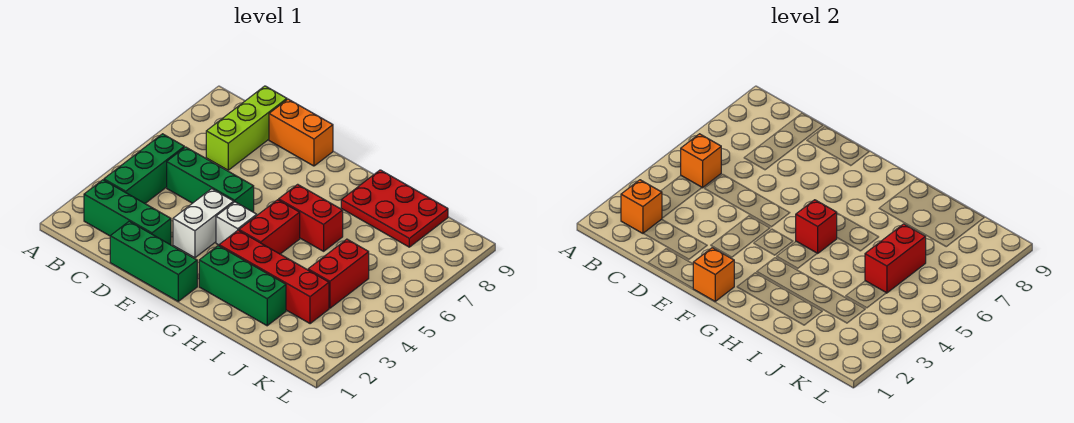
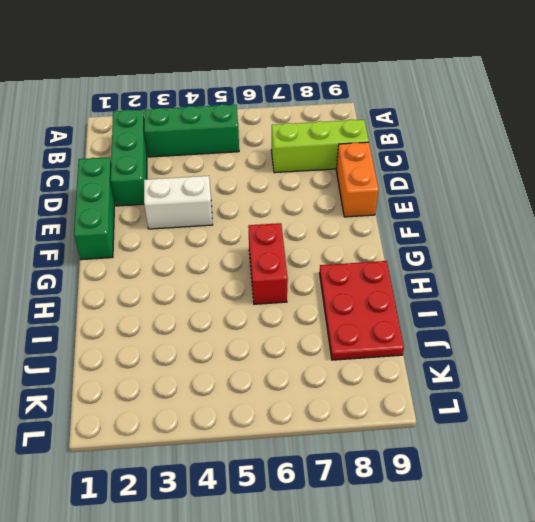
none -> green 1x3 brick [167,147,254,212]
none -> white 1x1 brick [216,202,257,245]
none -> green 1x3 brick [199,246,286,326]

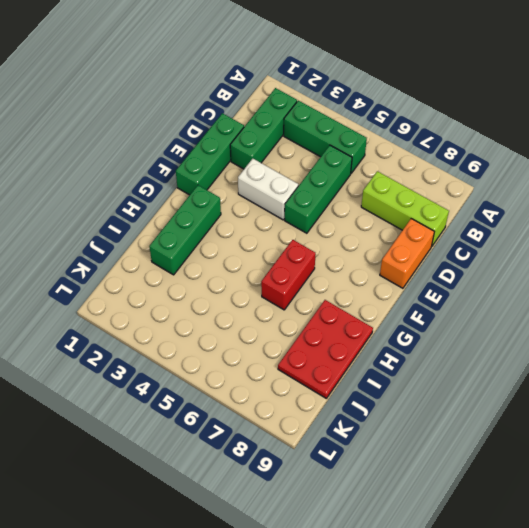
none -> white 1x1 brick [216,202,257,245]
none -> red 1x4 brick [219,230,329,324]
none -> red 1x2 brick [239,200,300,254]

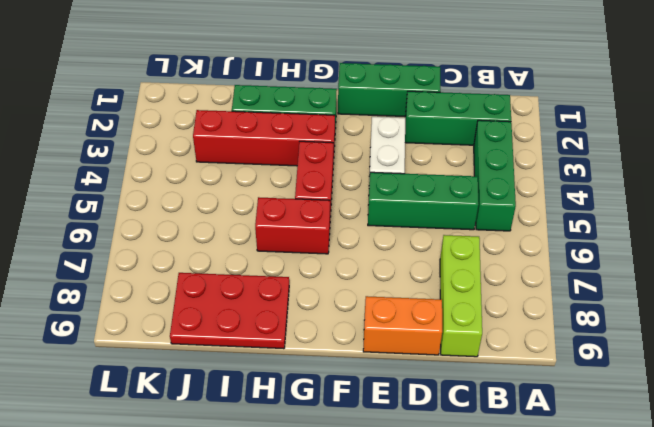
none -> white 1x1 brick [216,202,257,245]
none -> red 1x2 brick [308,239,369,308]
none -> orange 1x1 brick [621,180,662,233]

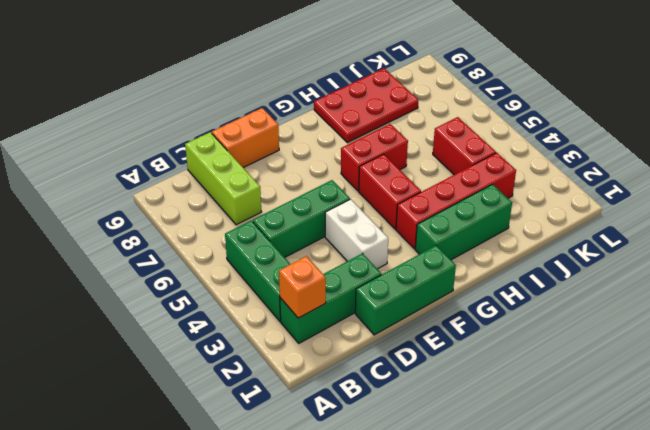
none -> white 1x1 brick [216,202,257,245]
none -> orange 1x1 brick [681,134,721,188]
none -> orange 1x1 brick [693,248,734,301]

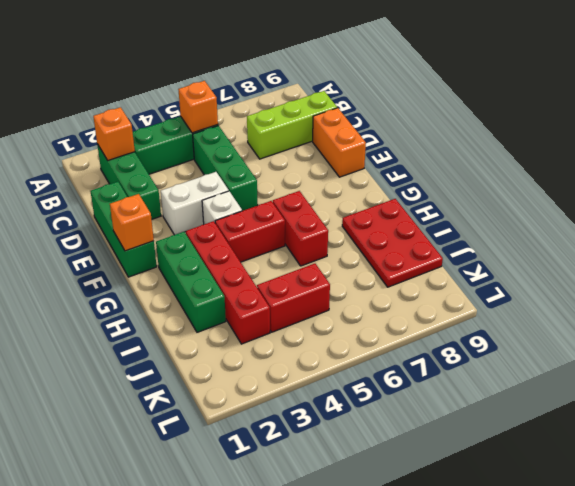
none -> red 1x1 brick [796,200,837,254]
none -> red 1x2 brick [865,224,926,293]

